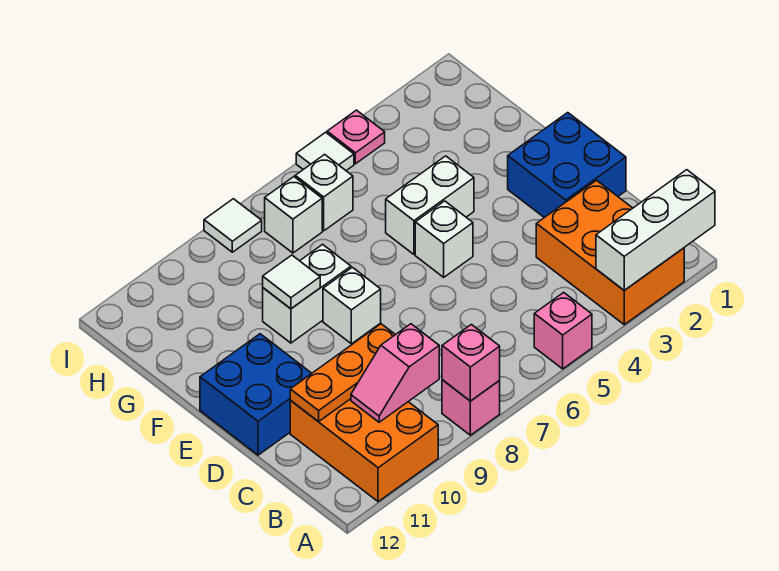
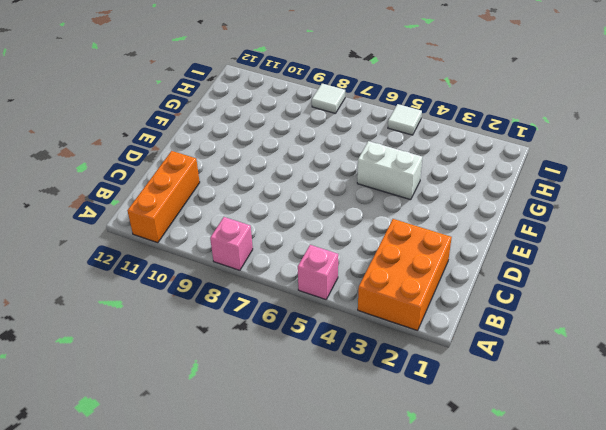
orange 1x3 brick [127,151,200,243] -> orange 2x3 brick [290,399,438,502]
none -> blue 2x2 brick [508,113,626,218]
none -> blue 2x2 brick [200,334,312,455]
none -> white 1x1 brick [415,201,473,277]

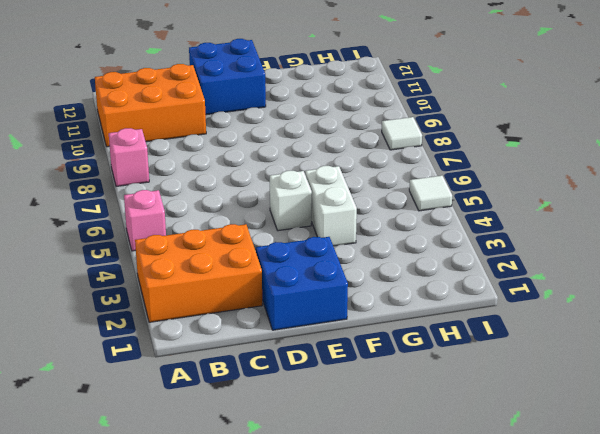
none -> white 1x1 brick [323,267,381,344]
none -> white 1x2 brick [263,244,351,343]
none -> white 1x1 brick [295,154,353,231]

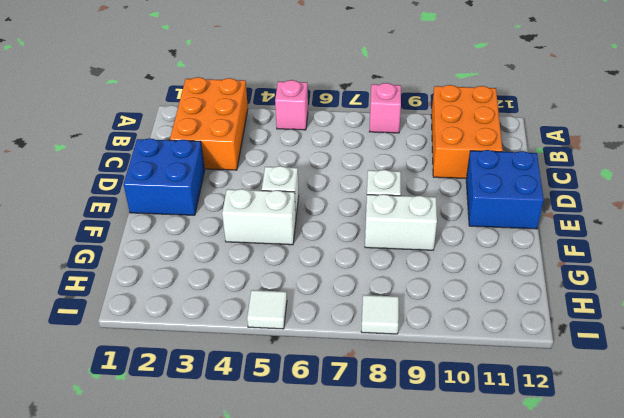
none -> white 1x1 brick [295,154,353,231]
none -> white 1x1 brick [265,177,322,253]
none -> pink 1x1 plate [327,110,385,164]

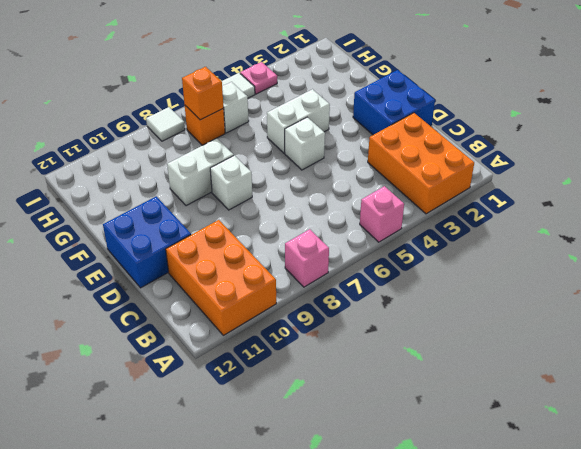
orange 1x1 brick [184,106,225,145] -> white 1x1 brick [265,177,322,253]
orange 1x1 brick [182,67,224,120] -> none
none -> white 1x3 brick [596,170,715,290]
none -> pink 1x1 brick [442,325,500,401]
none -> pink 1x2 slope [351,324,439,422]

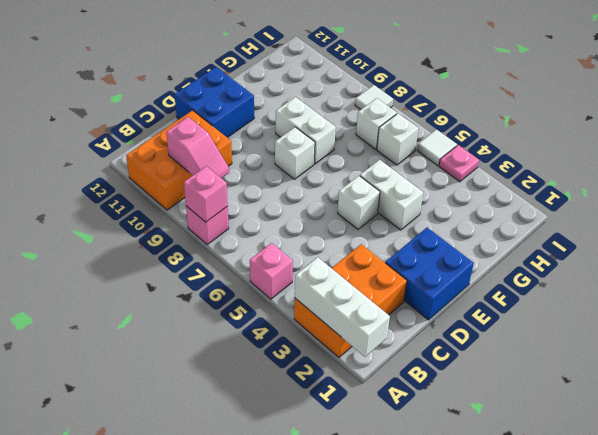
pink 1x2 slope [166,117,229,178] -> pink 1x2 slope turned to [351,324,439,422]
none -> orange 1x3 plate [290,324,395,422]
none -> white 1x1 tile [263,255,320,309]

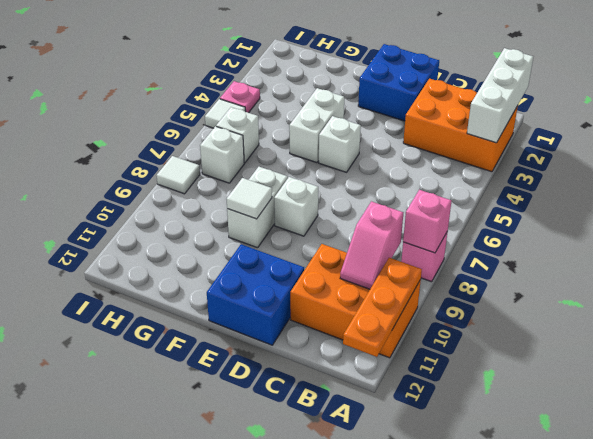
orange 1x3 plate [343,258,422,357] -> orange 1x3 plate moved to [290,324,395,422]
none -> pink 1x1 brick [534,292,592,369]

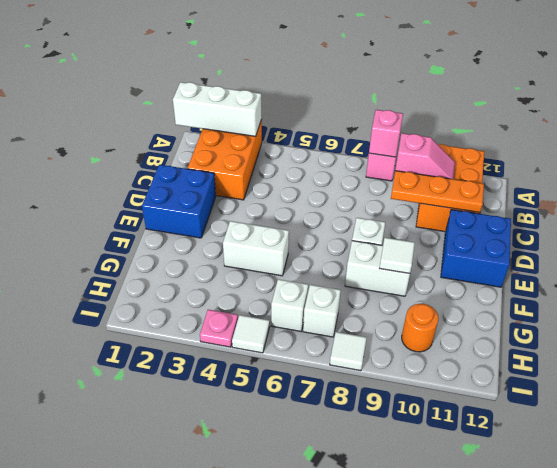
orange 1x1 round brick [402,304,439,352] -> none
none -> pink 1x1 brick [534,292,592,369]
none -> white 1x1 brick [415,201,473,277]

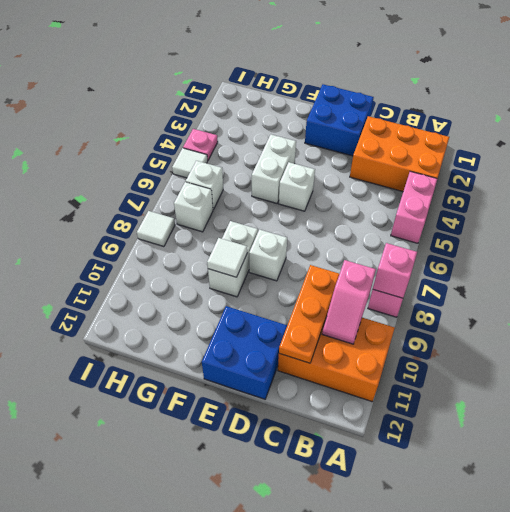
pink 1x2 brick [391,171,437,243] -> pink 1x1 brick [534,292,592,369]
none -> white 1x3 brick [596,170,715,290]

